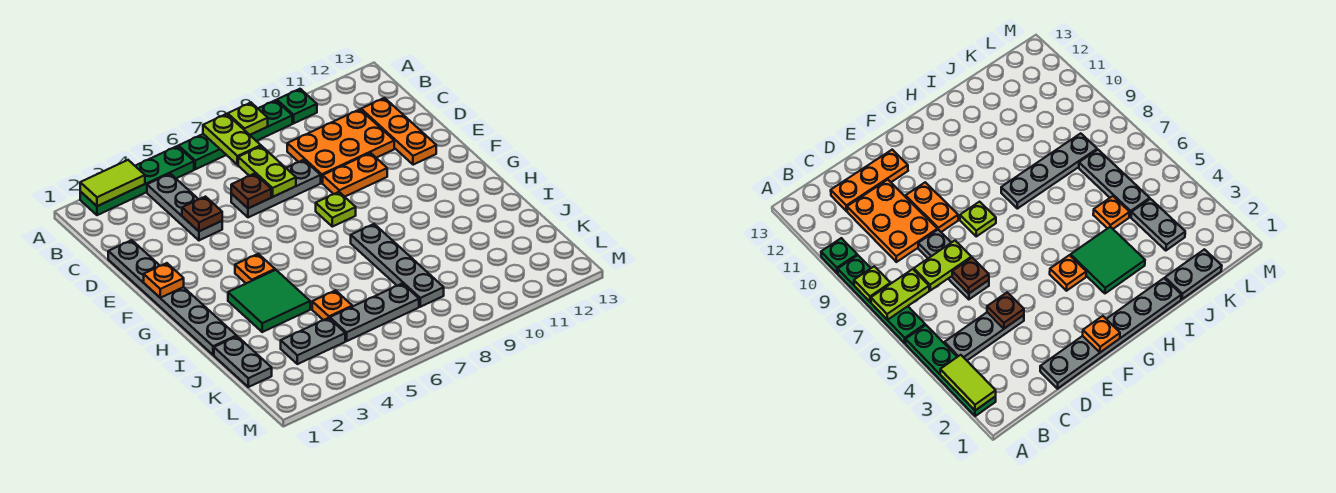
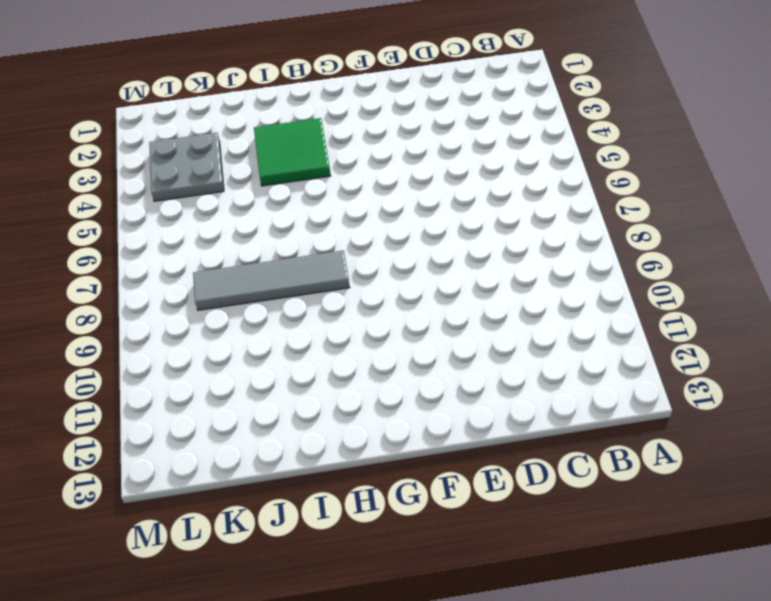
grey 1x4 tile [193,251,350,310] -> grey 1x4 plate [351,224,444,307]
grey 2x2 plate [149,133,224,201] -> grey 1x2 plate [281,318,345,364]
none -> green 1x4 plate [80,146,194,215]
none -> green 1x4 plate [179,100,292,169]
none -> green 1x1 plate [277,89,317,123]

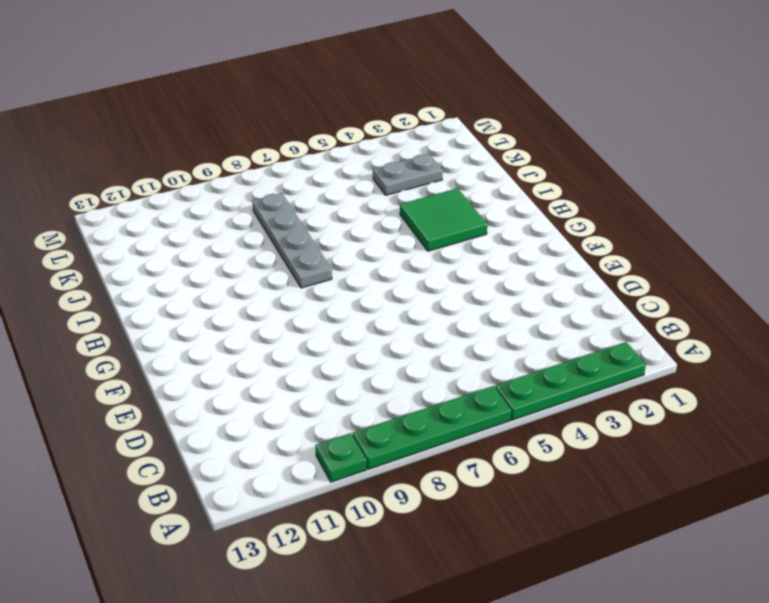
none -> grey 1x3 plate [147,174,222,240]
none -> orange 2x3 plate [287,109,394,183]
none -> orange 1x3 plate [361,98,436,165]

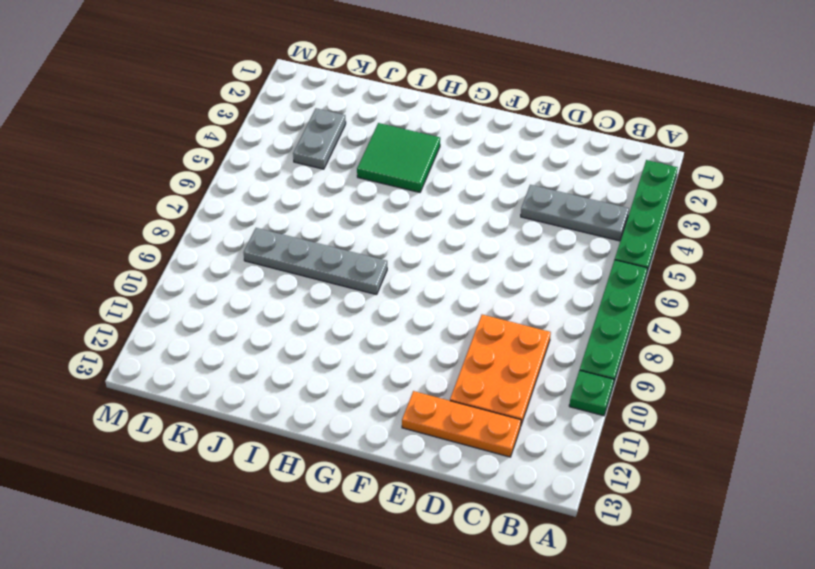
none -> grey 1x6 plate [108,240,237,355]
none -> grey 1x3 plate [231,160,321,217]
none -> orange 1x2 plate [323,153,387,197]

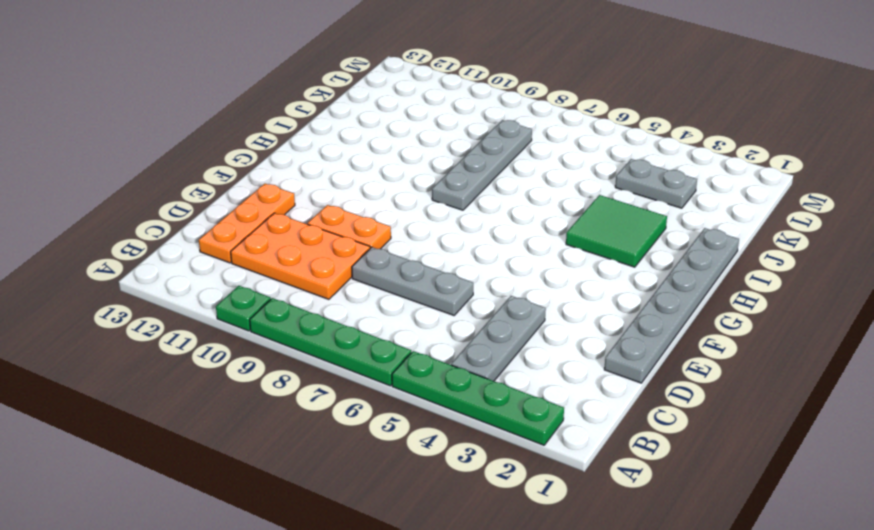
none -> lime 1x1 plate [316,192,356,227]
none -> orange 1x1 plate [235,254,275,283]
none -> grey 1x2 plate [214,336,272,387]

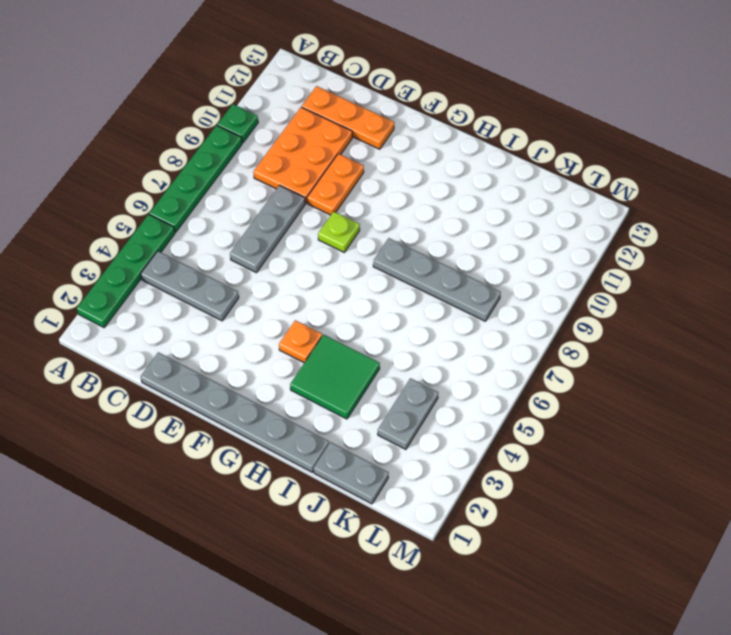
none -> orange 1x1 plate [312,290,352,320]
none -> grey 1x3 plate [330,283,419,341]
none -> lime 1x2 tile [80,160,145,206]

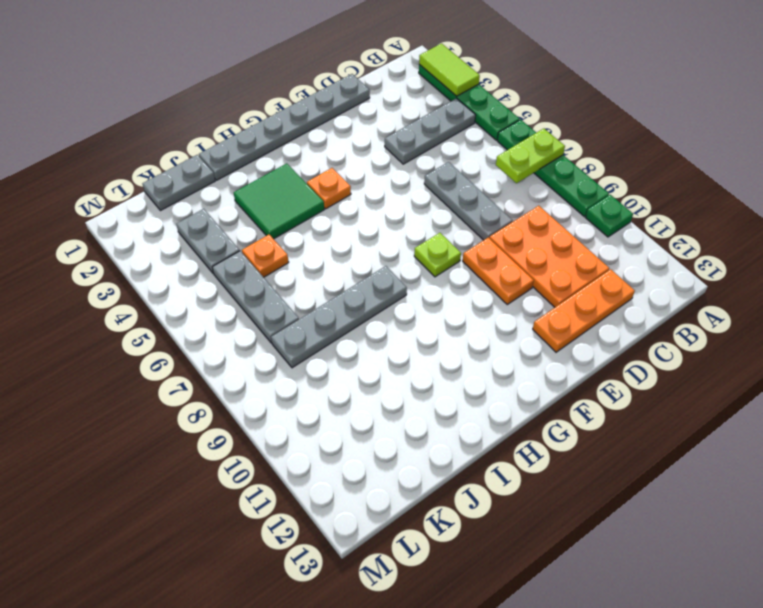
none -> lime 1x1 plate [228,103,268,135]
none -> lime 1x2 plate [238,146,296,197]
none -> brown 1x1 plate [182,197,222,231]

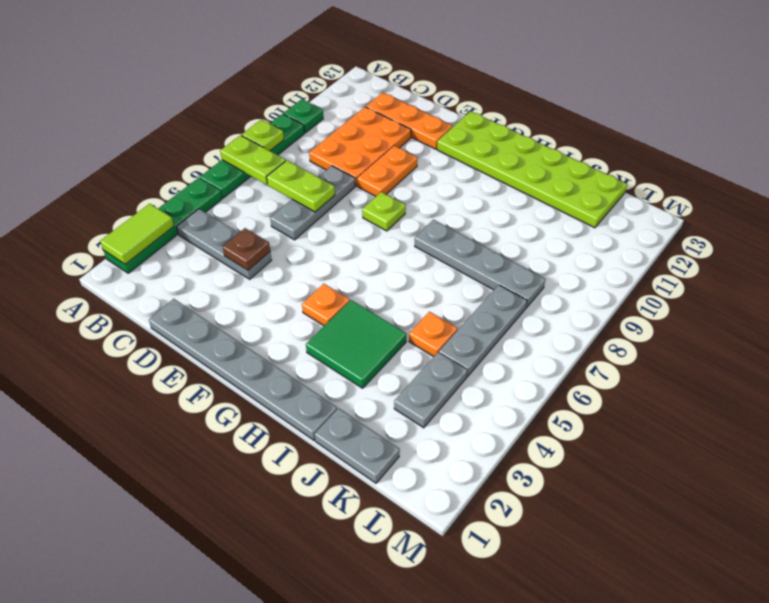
lime 2x6 plate [437,111,627,228] -> none
none -> brown 1x1 plate [231,174,271,208]
none -> orange 1x1 plate [144,263,184,298]

